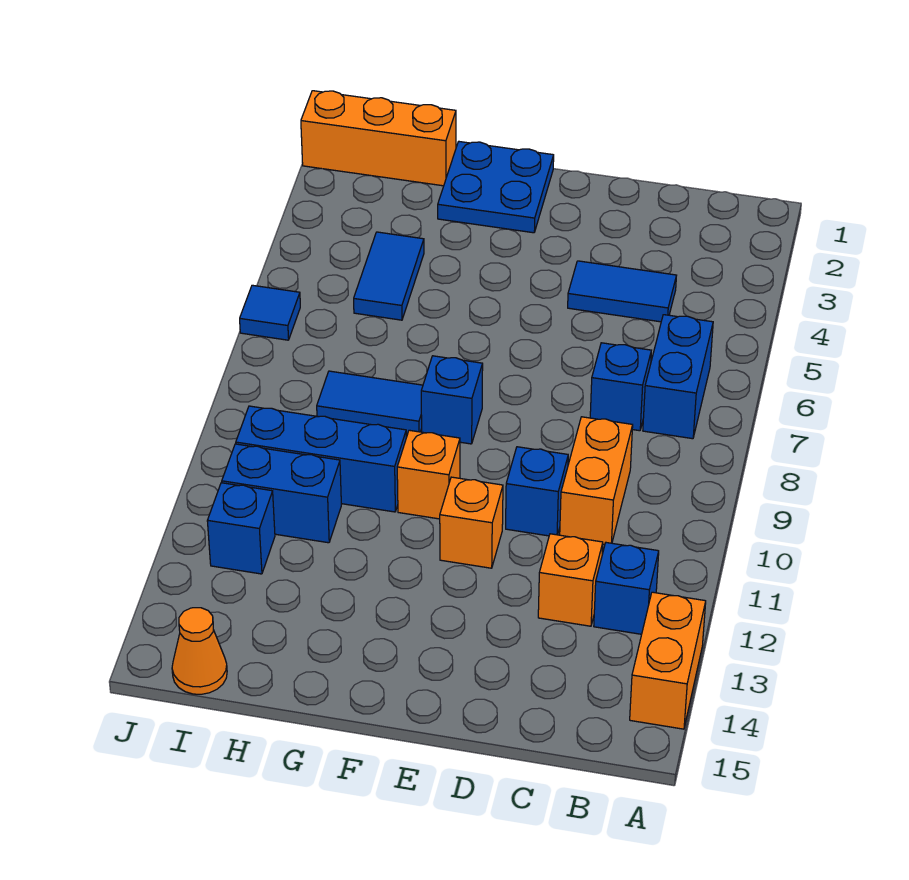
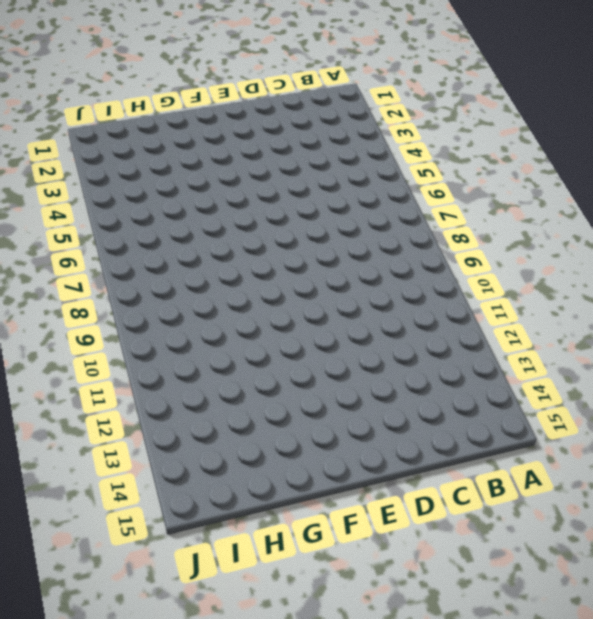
none -> orange 1x2 brick [630,592,706,729]
none -> blue 1x2 brick [643,315,713,439]
none -> blue 1x1 brick [594,543,659,634]

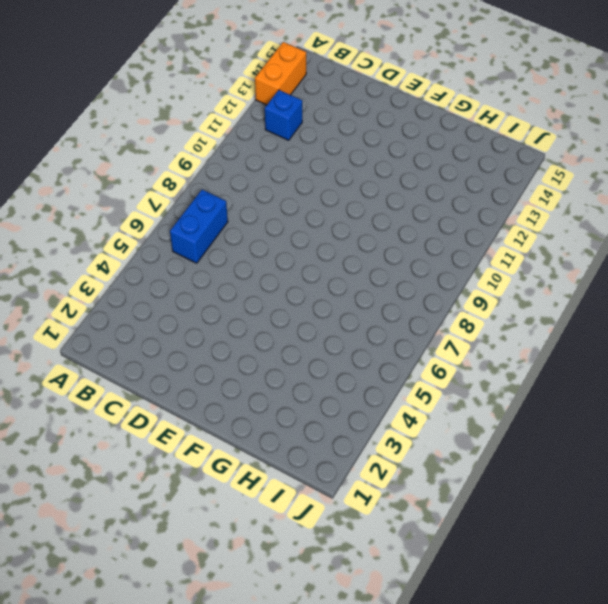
none -> blue 1x2 tile [568,261,677,322]
none -> blue 1x1 brick [590,343,651,431]
none -> orange 1x2 brick [560,417,633,545]

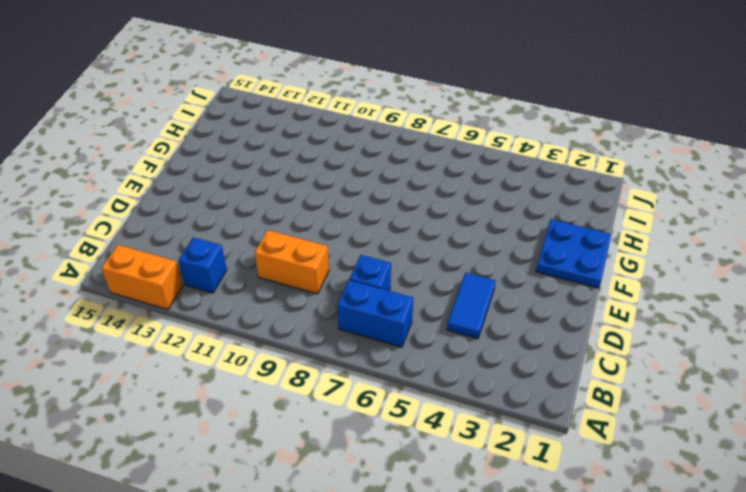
none -> orange 1x1 brick [538,534,603,626]
none -> blue 1x1 brick [506,447,568,536]
none -> orange 1x1 brick [440,477,503,568]

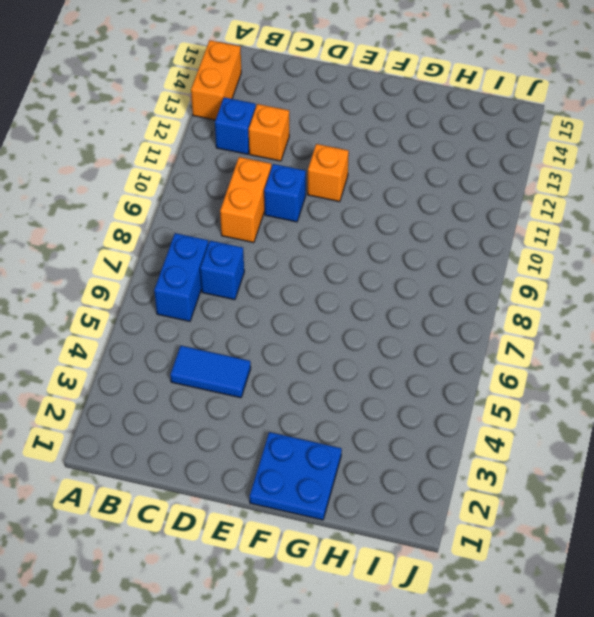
none -> blue 1x1 brick [421,356,483,444]
none -> orange 1x1 brick [397,430,460,519]
none -> blue 1x2 tile [317,371,423,434]

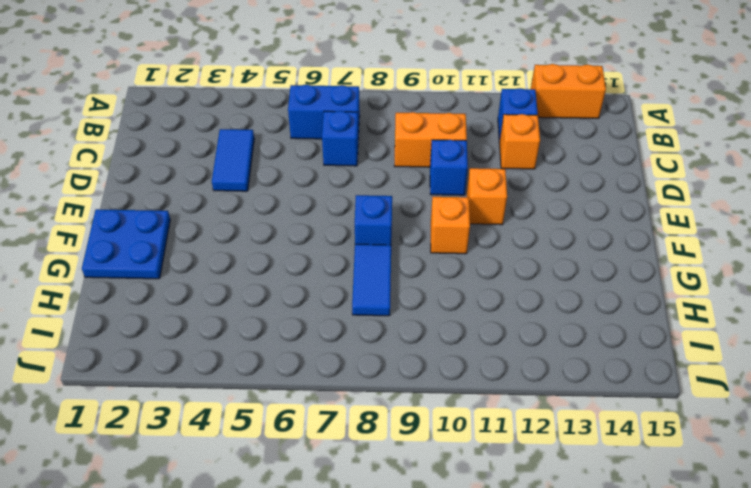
none -> blue 1x3 brick [236,406,406,512]
none -> orange 1x3 brick [301,91,456,186]
none -> blue 1x2 tile [354,232,424,320]

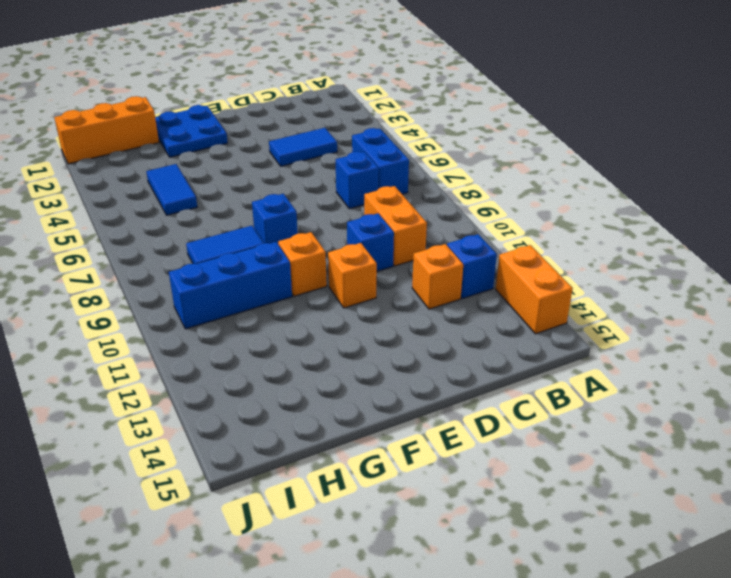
none -> blue 1x2 brick [222,444,341,543]
none -> blue 1x1 brick [207,483,275,574]
none -> orange 1x1 cone [172,608,227,694]

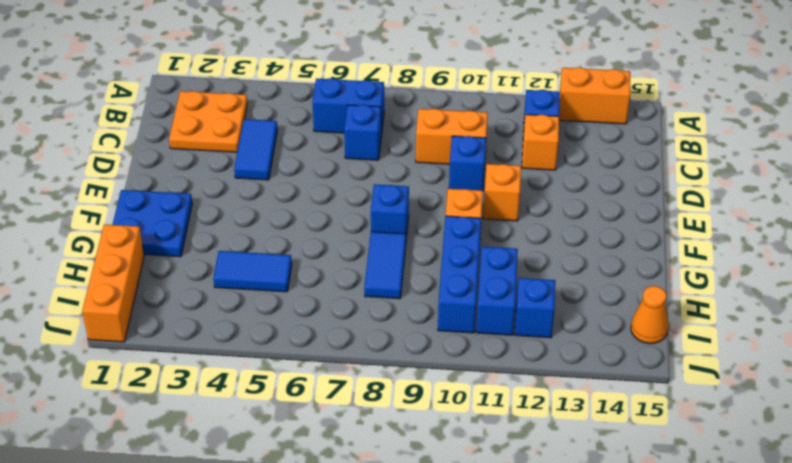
orange 2x2 plate [169,91,247,152] -> none
none -> blue 1x1 tile [240,285,300,340]

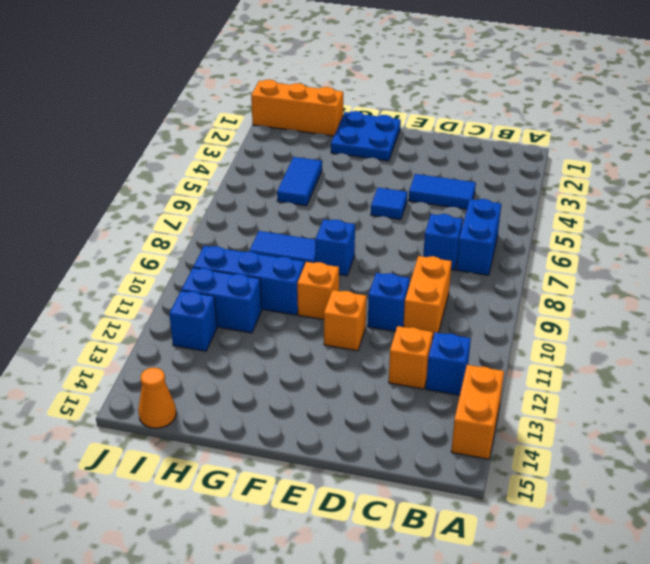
blue 1x1 tile [371,188,407,220] -> blue 1x1 tile moved to [240,285,300,340]

